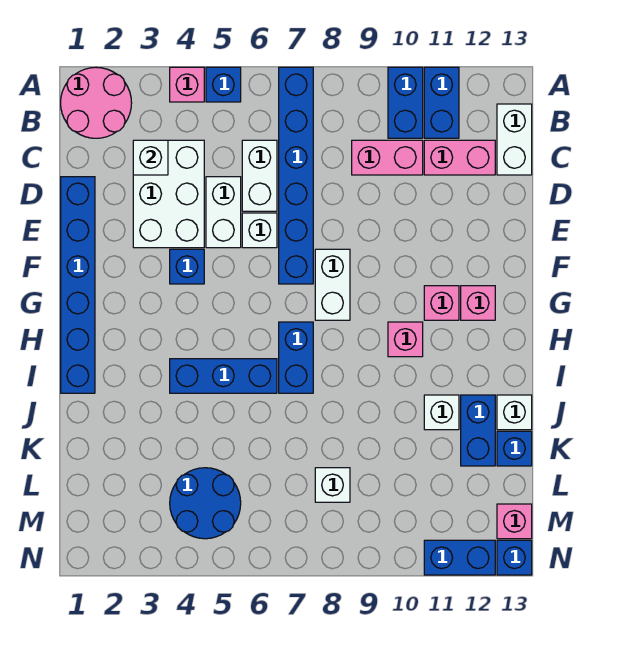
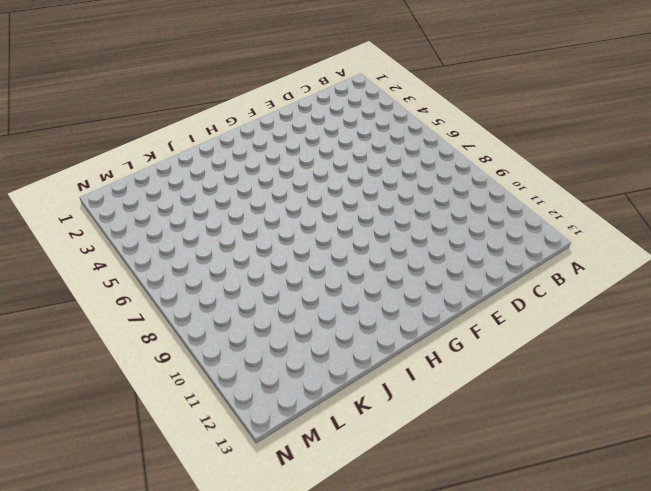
none -> pink 2x2 round brick [61,67,132,138]
none -> pink 1x1 brick [170,67,204,102]
none -> blue 1x1 brick [206,67,241,102]
none -> blue 1x6 brick [279,67,313,284]

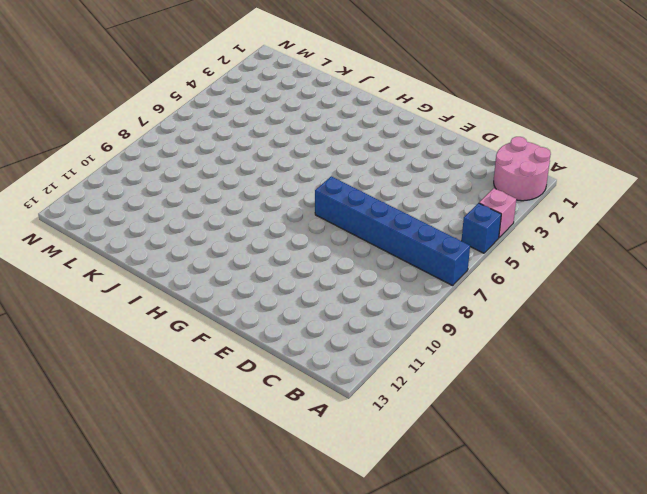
none -> blue 1x2 brick [388,67,423,138]
none -> blue 1x2 brick [424,67,459,138]
none -> white 1x2 brick [497,104,532,175]
none -> white 2x3 brick [133,140,204,248]

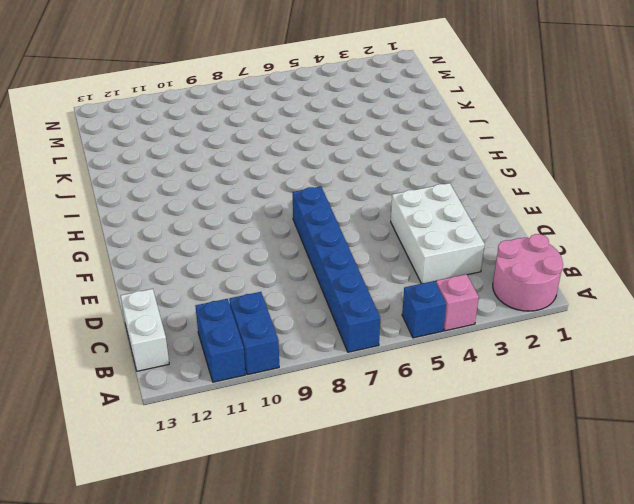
none -> white 1x2 brick [242,140,277,211]
none -> pink 1x2 brick [352,140,423,175]
none -> pink 1x2 brick [424,140,495,175]
none -> blue 1x6 brick [61,177,95,393]

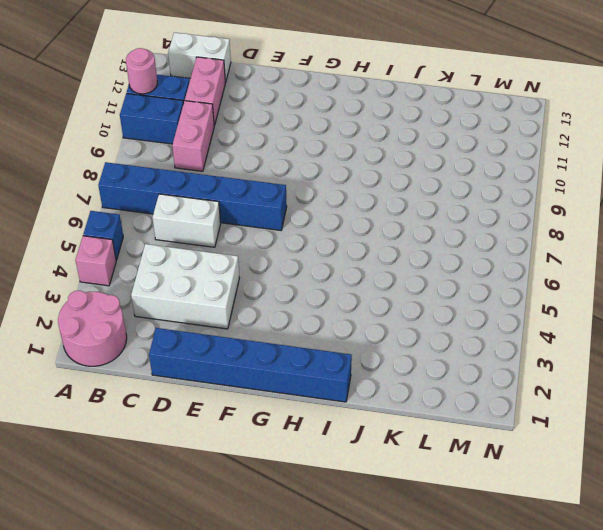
pink 1x1 round brick [126,48,157,94] -> none
none -> white 1x2 brick [206,177,241,248]
none -> white 1x1 brick [242,213,277,248]
none -> blue 1x1 brick [170,249,204,284]
none -> white 1x2 brick [315,249,350,320]

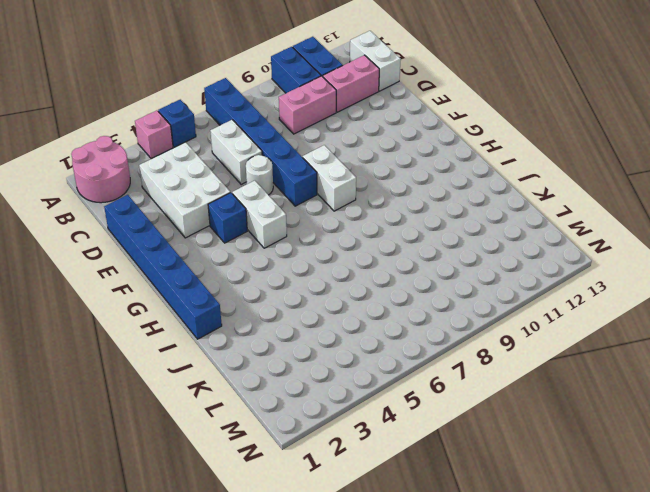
white 1x1 round brick [246,155,273,195] -> white 1x1 brick [242,213,277,248]
white 1x2 brick [232,181,287,248] -> white 1x2 brick moved to [206,177,241,248]
none -> pink 1x1 brick [424,286,459,320]
none -> pink 1x1 brick [461,286,495,320]
none -> blue 1x2 brick [279,322,313,393]
none -> pink 1x1 brick [388,322,423,357]

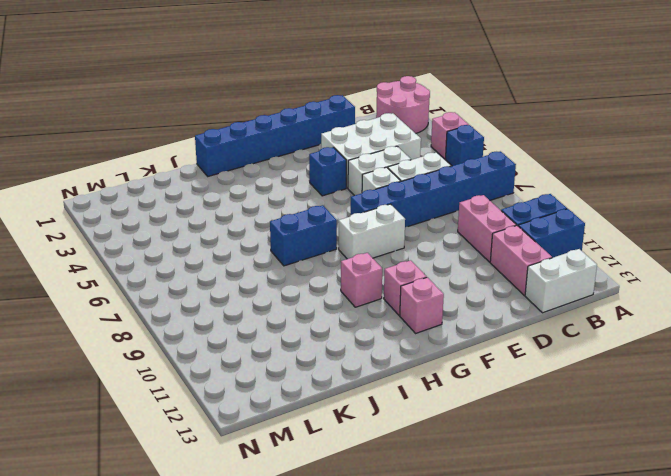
none -> blue 1x3 brick [170,359,277,393]
none -> white 1x1 brick [424,395,459,430]
none -> blue 1x2 brick [461,395,495,466]
none -> white 1x1 brick [497,395,532,430]

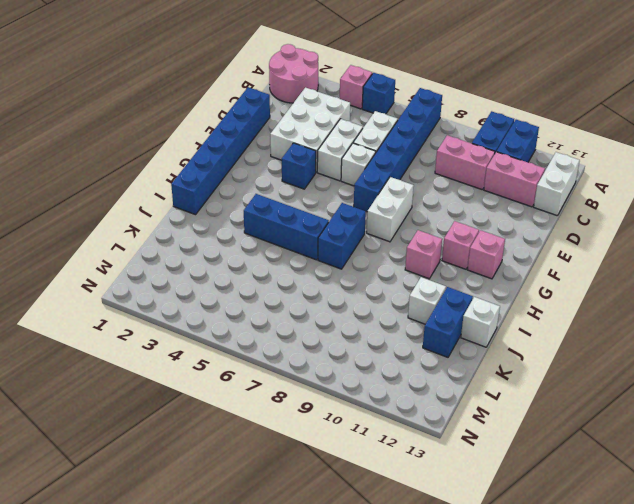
none -> blue 1x1 brick [497,431,532,466]
none -> blue 2x2 round brick [170,468,241,539]
none -> white 1x1 brick [315,468,350,502]
none -> pink 1x1 brick [497,504,532,539]

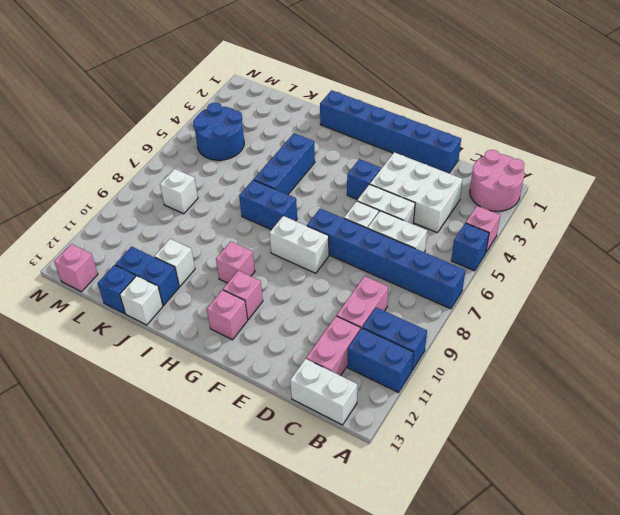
none -> blue 1x2 brick [424,540,495,575]
none -> blue 1x1 brick [497,540,532,575]
none -> white 1x1 brick [133,140,168,175]

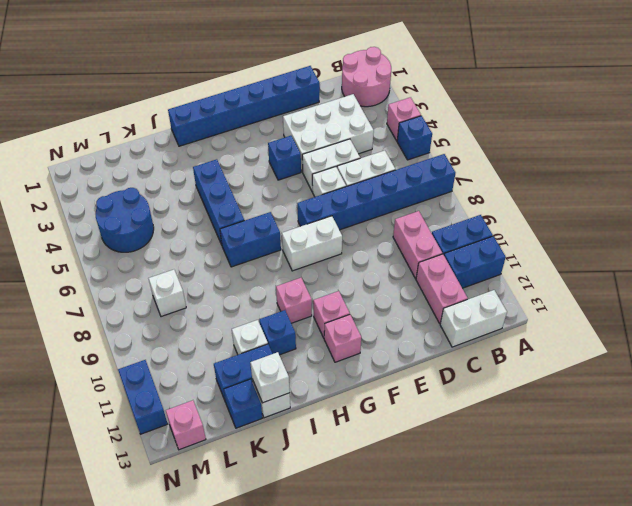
blue 1x1 brick [259,310,296,355] -> blue 1x1 brick moved to [497,540,532,575]
white 1x1 brick [250,352,290,403] -> white 1x1 brick moved to [133,140,168,175]

